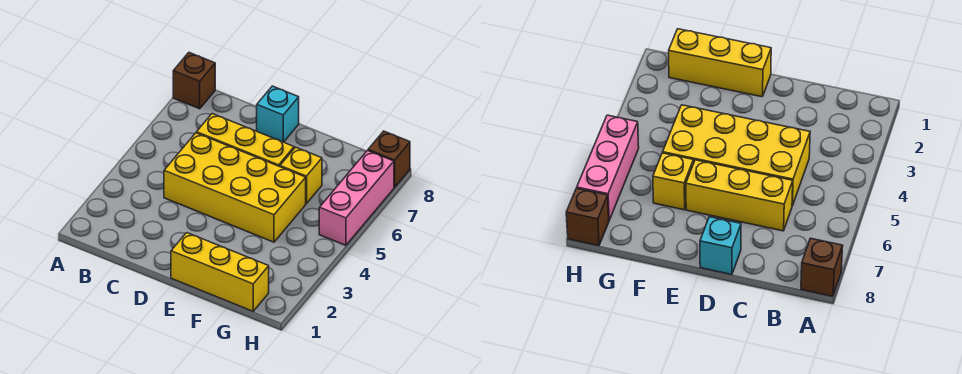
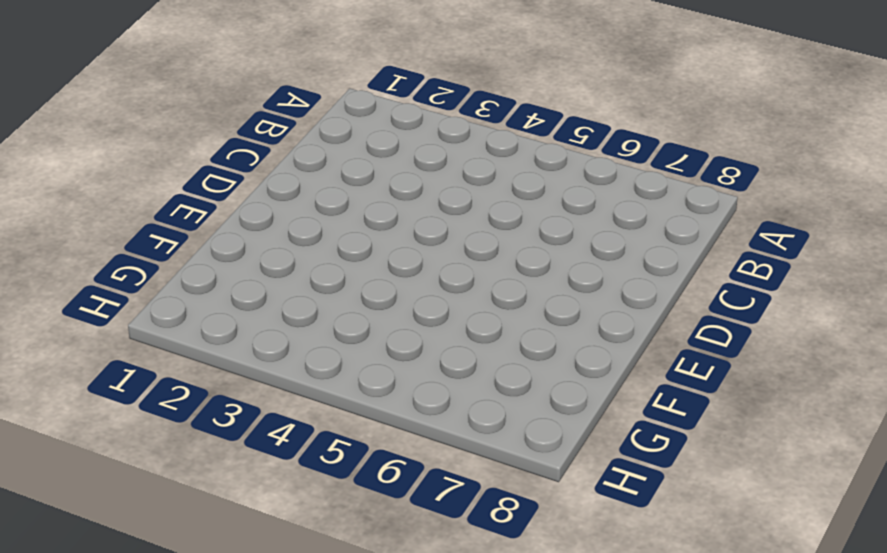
none -> brown 1x1 brick [173,53,215,109]
none -> yellow 2x4 brick [164,133,306,242]

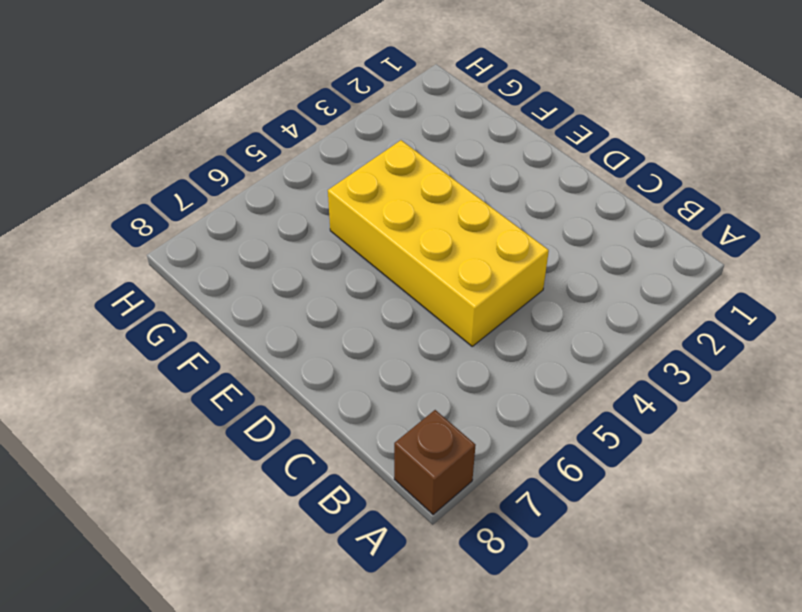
none -> yellow 1x3 brick [197,114,294,167]
none -> cyan 1x1 brick [257,86,299,142]

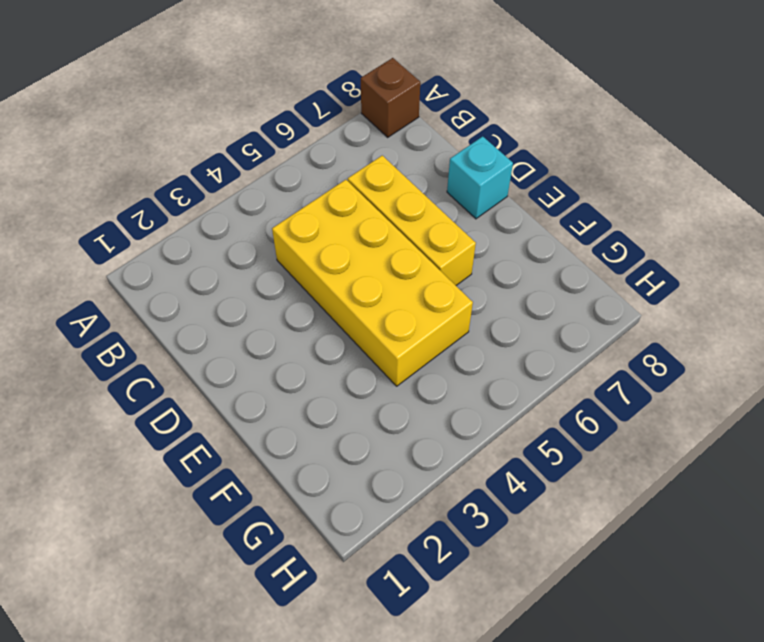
none -> yellow 1x3 brick [171,233,269,311]
none -> yellow 1x1 brick [280,147,322,204]

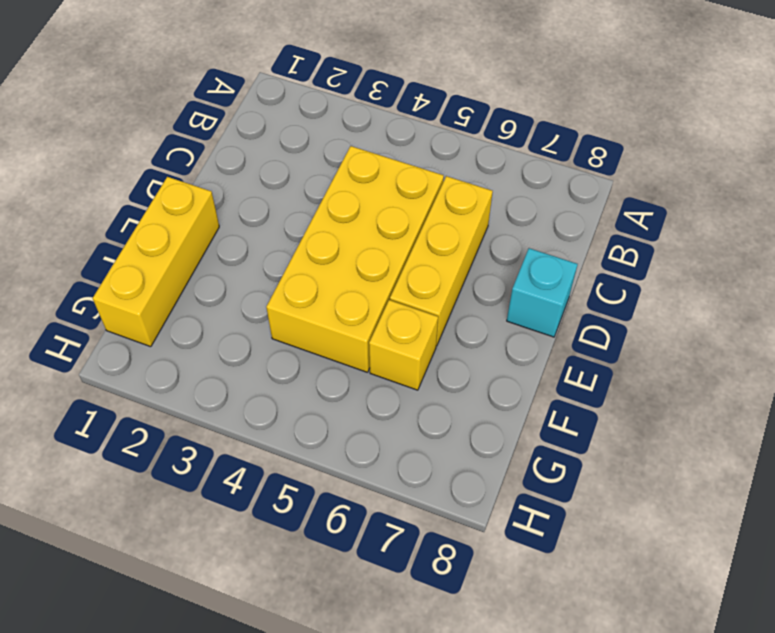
none -> brown 1x1 brick [173,53,215,109]
none -> pink 1x3 brick [319,151,394,245]

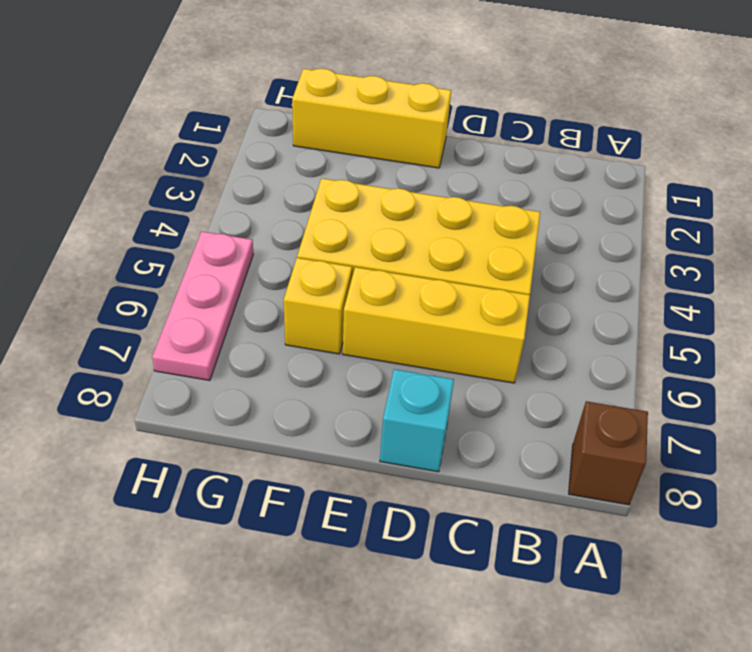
pink 1x3 plate [152,231,253,380] -> pink 1x3 brick [319,151,394,245]
none -> brown 1x1 brick [368,131,410,187]

